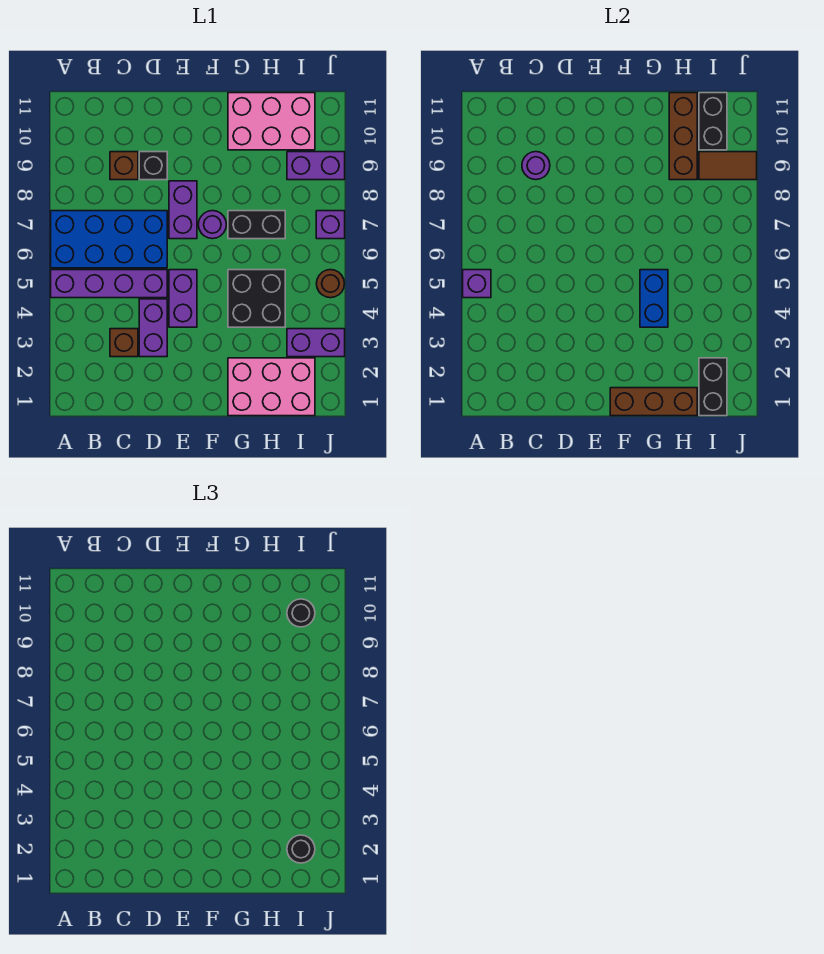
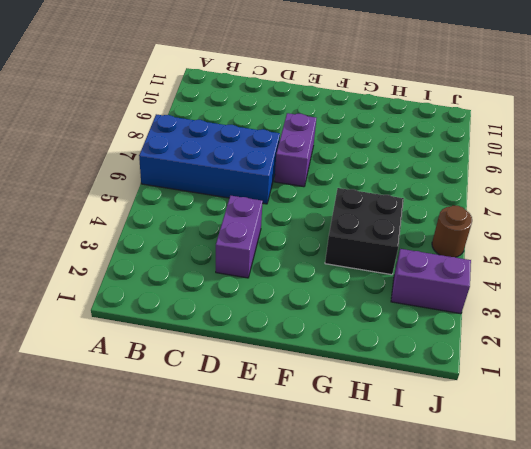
none -> purple 1x4 brick [51,270,167,298]
none -> brown 1x1 brick [110,329,138,357]
none -> brown 1x1 brick [110,152,138,180]

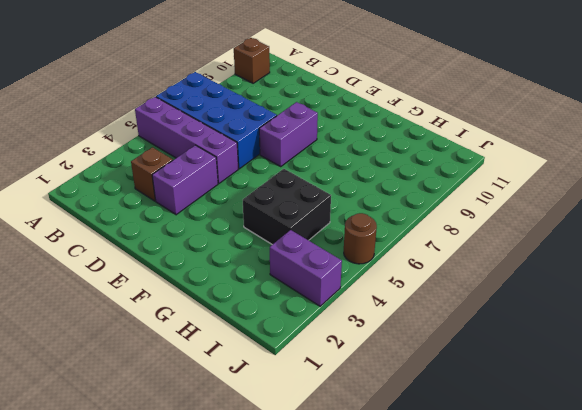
brown 1x1 brick [234,38,270,83] -> brown 1x1 brick moved to [110,152,138,180]
none -> black 1x1 brick [139,152,167,180]
none -> purple 1x2 brick [169,270,197,327]
none -> purple 1x1 round brick [198,211,226,239]

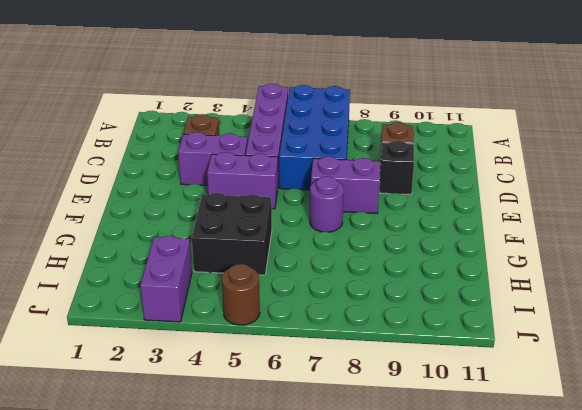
none -> pink 2x3 brick [228,358,315,416]
none -> black 1x2 brick [228,211,285,239]
none -> pink 2x3 brick [228,93,315,150]

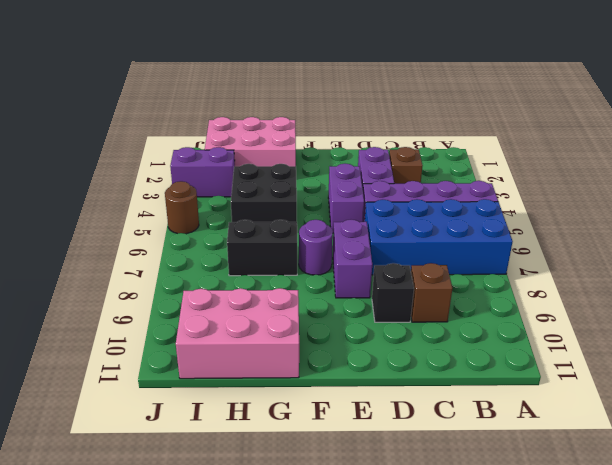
none -> purple 1x2 brick [287,152,345,180]
none -> purple 1x1 brick [316,211,345,239]
none -> purple 1x1 brick [463,270,491,298]

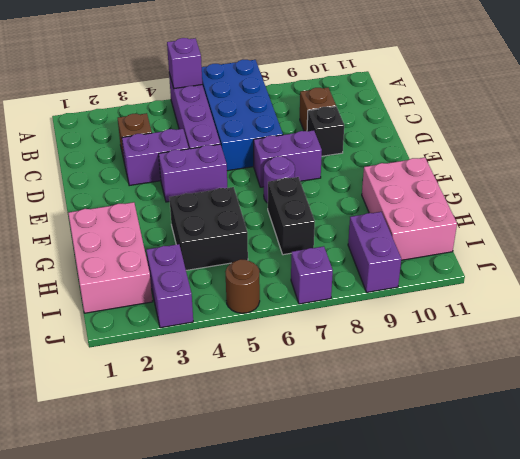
none -> purple 1x1 round brick [522,152,550,180]
none -> brown 1x3 brick [610,388,697,416]
none -> blue 1x2 brick [640,270,668,327]

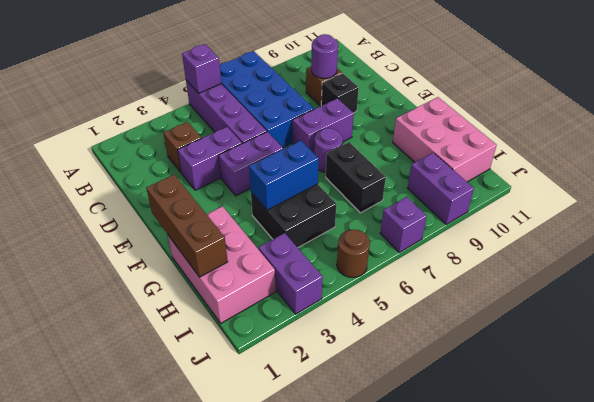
none -> brown 1x3 brick [669,93,697,180]
none -> black 1x2 brick [699,358,727,416]
none -> brown 1x2 tile [699,152,757,180]

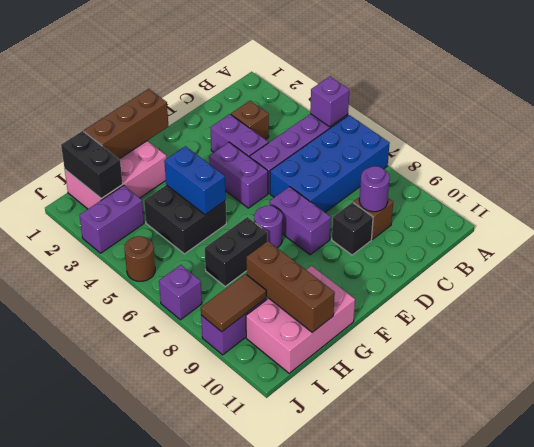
none -> black 1x2 brick [699,93,727,150]
none -> black 1x1 round brick [287,835,315,863]
none -> black 1x1 round brick [287,599,315,627]

